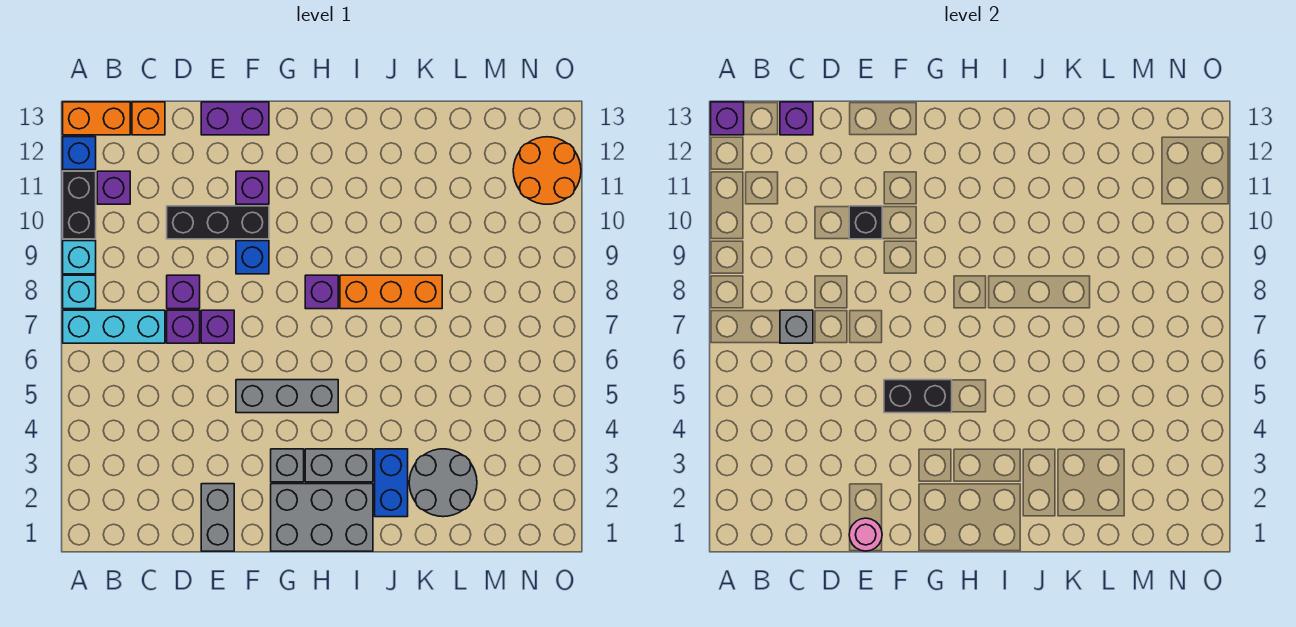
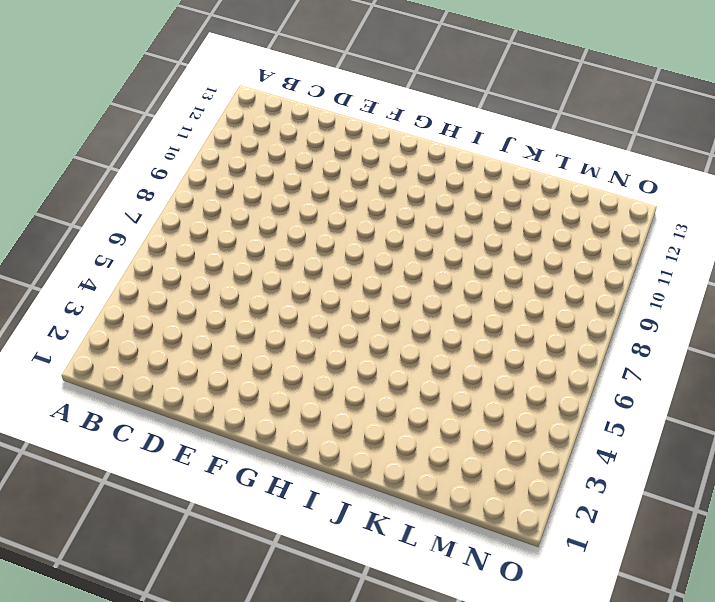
none -> cyan 1x3 brick [63,310,165,343]
none -> cyan 1x1 brick [63,275,96,309]
none -> cyan 1x1 brick [63,241,96,274]
none -> black 1x2 brick [63,171,96,239]

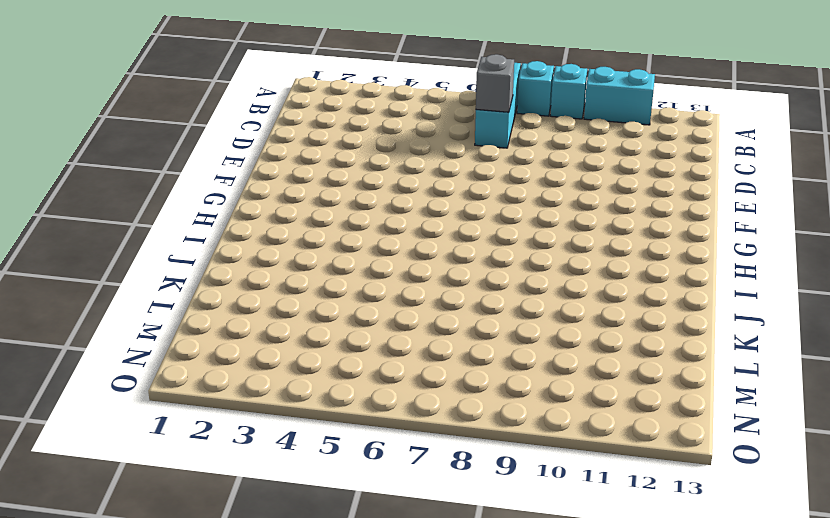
cyan 1x2 brick [584,67,655,125] -> black 1x2 brick [63,171,96,239]
none -> blue 1x1 brick [63,137,96,170]
none -> orange 1x2 brick [63,102,130,135]
none -> purple 1x1 brick [97,171,130,204]
none -> orange 1x1 brick [132,102,165,135]

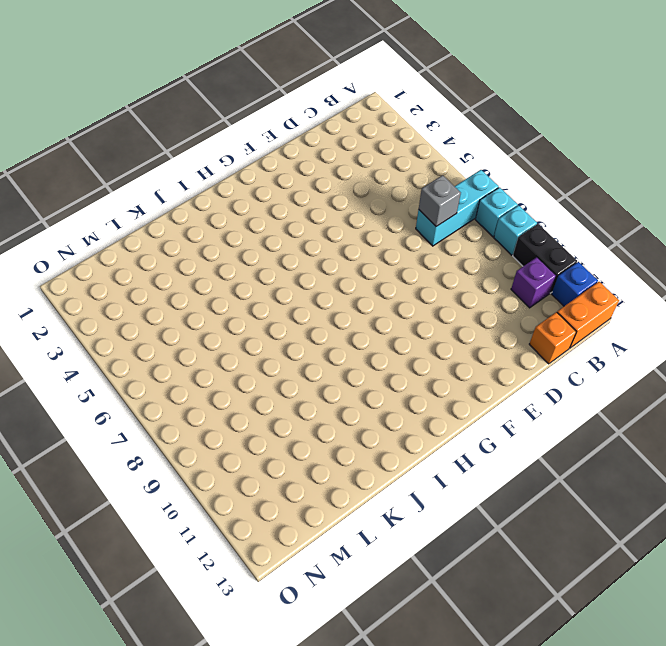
none -> purple 1x1 brick [167,310,200,343]
none -> purple 1x1 brick [167,275,200,309]
none -> black 1x3 brick [167,206,269,239]
none -> grey 1x2 brick [201,484,234,551]

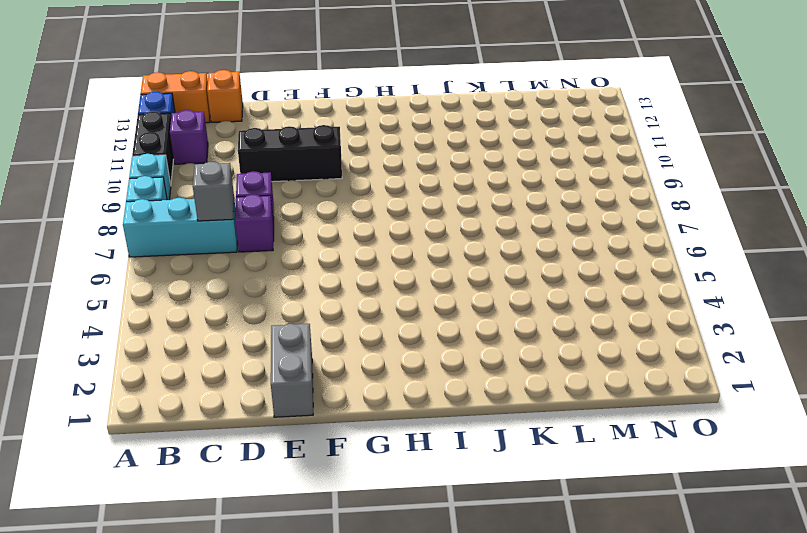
none -> purple 1x1 brick [201,310,234,343]
none -> purple 1x2 brick [201,102,269,135]
none -> grey 1x3 brick [236,380,338,413]
none -> blue 1x1 brick [236,241,269,274]

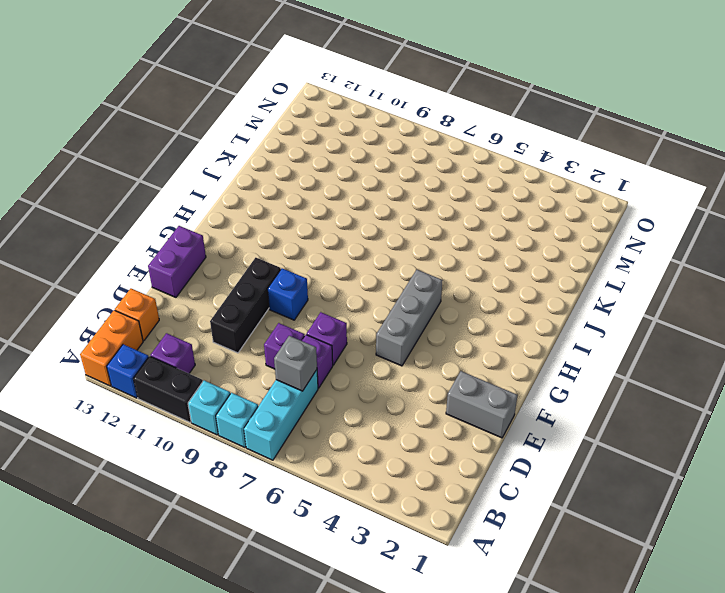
none -> purple 1x1 brick [236,171,269,204]
none -> grey 2x3 brick [271,484,373,551]
none -> grey 1x1 brick [271,449,304,482]
none -> grey 1x2 brick [305,449,373,482]

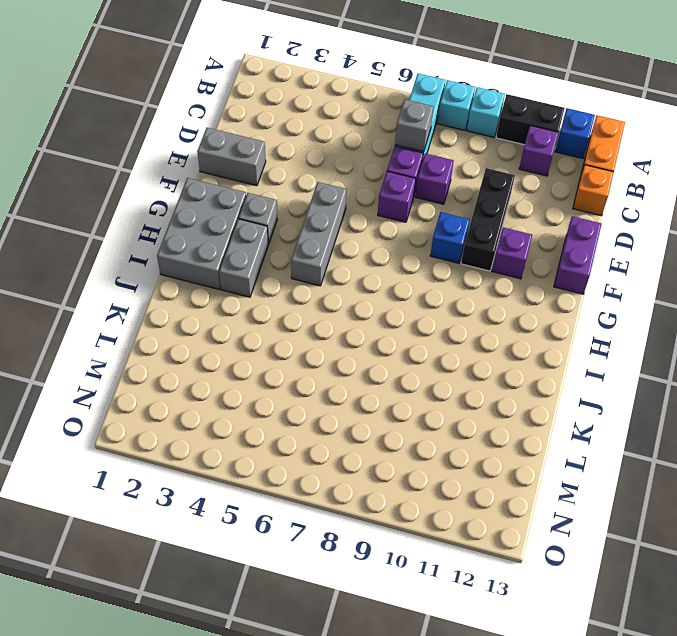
none -> purple 1x1 brick [305,275,338,309]
none -> orange 1x3 brick [340,275,442,309]
none -> blue 1x2 brick [375,449,408,517]
none -> grey 2x2 round brick [409,449,477,517]

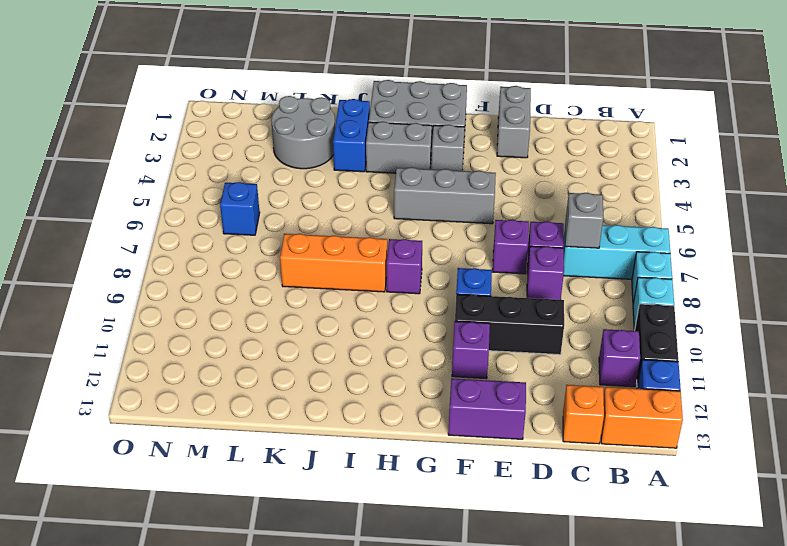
blue 1x1 brick [220,182,260,235] -> none
none -> orange 2x2 round brick [513,137,581,204]
none -> purple 1x1 brick [711,102,744,135]
none -> purple 1x1 brick [780,102,813,135]
none -> pink 1x1 round brick [849,518,882,551]

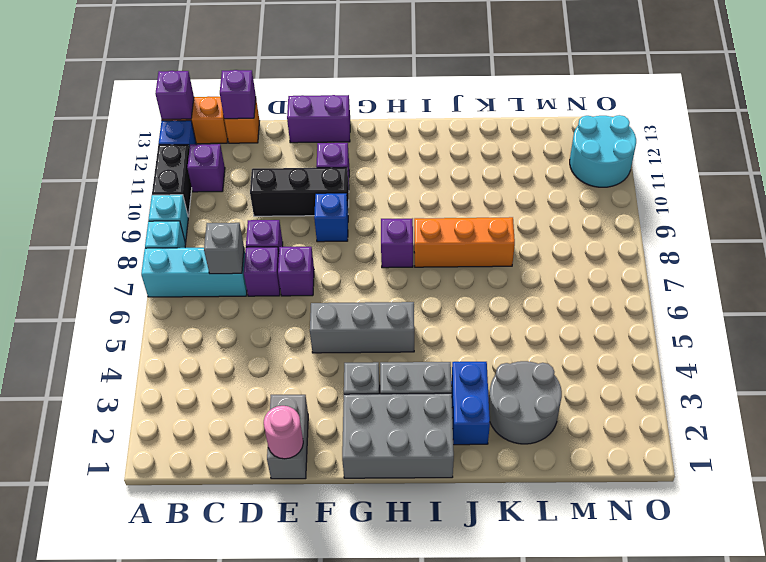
cyan 2x2 round brick [570,115,636,187] -> orange 2x2 round brick [513,137,581,204]
none -> black 1x1 brick [849,206,882,239]
none -> black 1x2 brick [884,380,952,413]

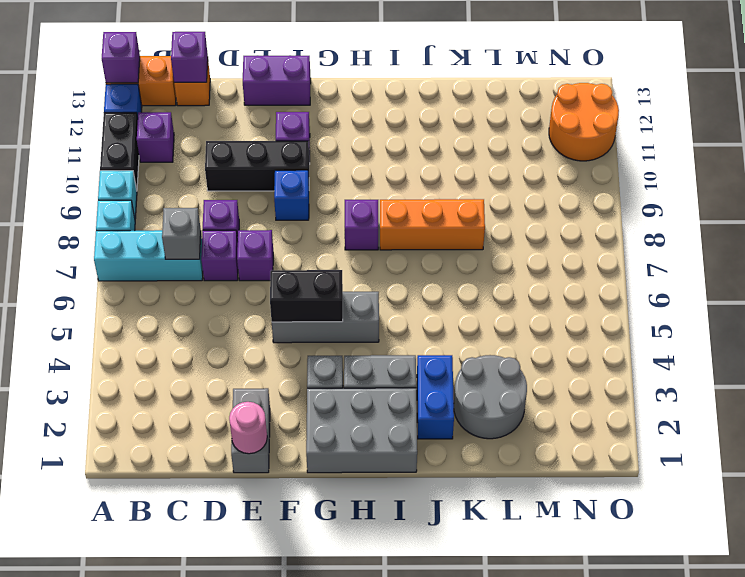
none -> black 1x1 brick [849,206,882,239]

